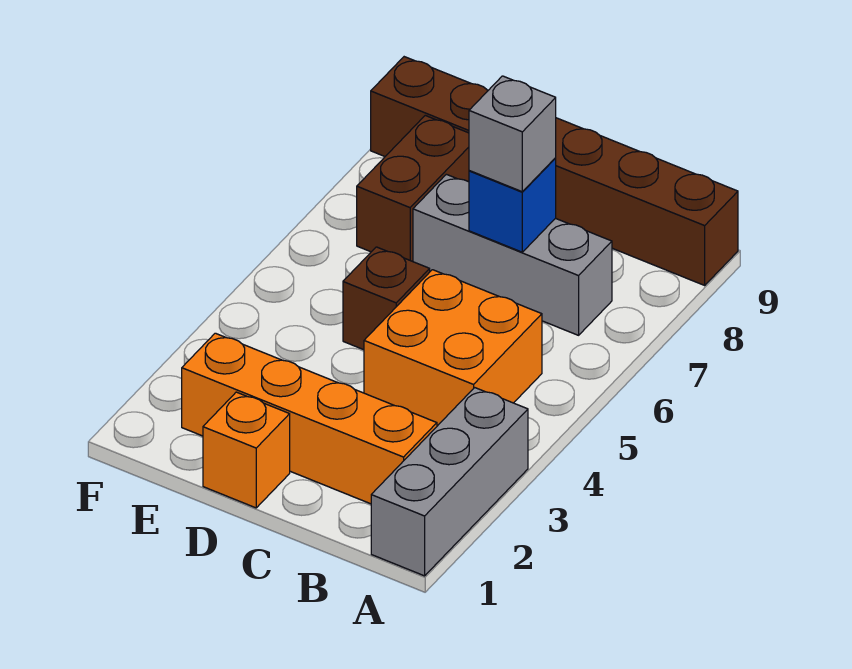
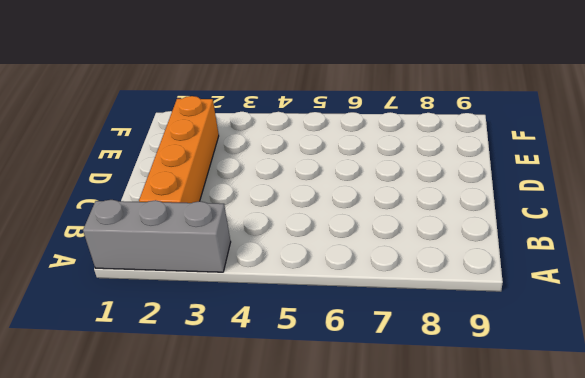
none -> brown 1x6 brick [371,57,738,285]
none -> orange 2x2 brick [364,270,542,426]

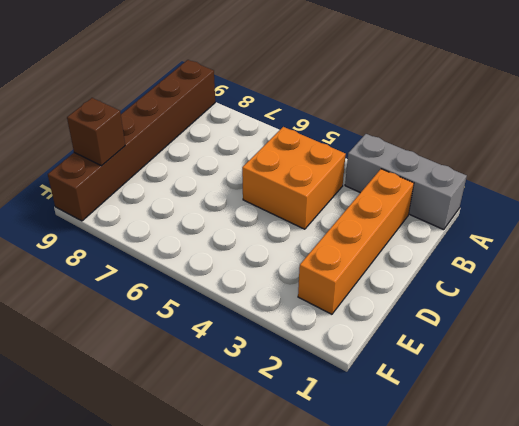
brown 1x1 brick [67,98,125,166] -> brown 1x1 brick moved to [343,247,430,350]
none -> grey 1x3 brick [413,174,612,335]
none -> orange 1x1 brick [203,392,290,508]

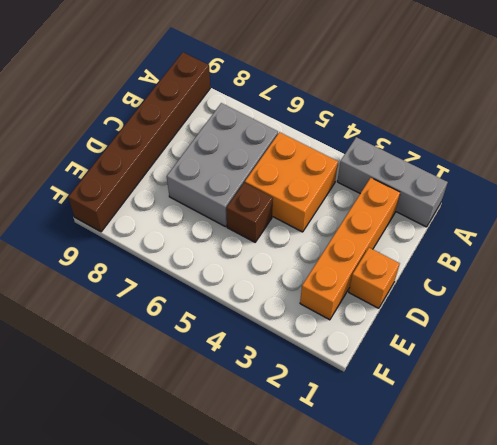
grey 2x3 brick [167,103,278,227] -> grey 1x3 brick [413,174,612,335]
none -> brown 1x2 brick [357,115,469,262]
none -> blue 1x1 brick [469,158,556,252]

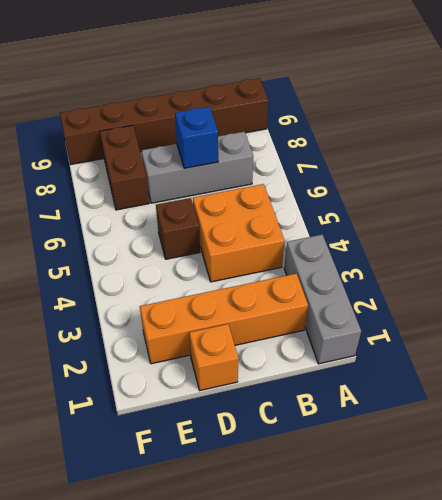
none -> grey 1x1 brick [469,76,556,192]

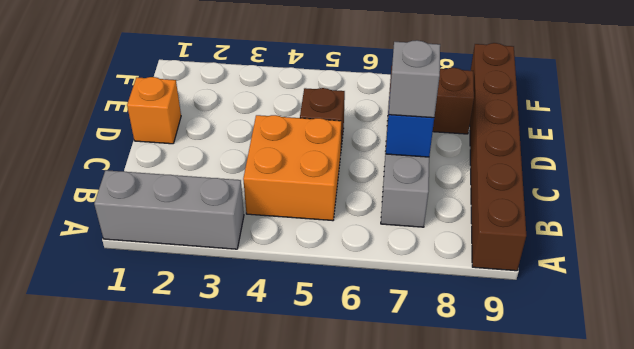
none -> orange 1x4 brick [182,333,437,504]

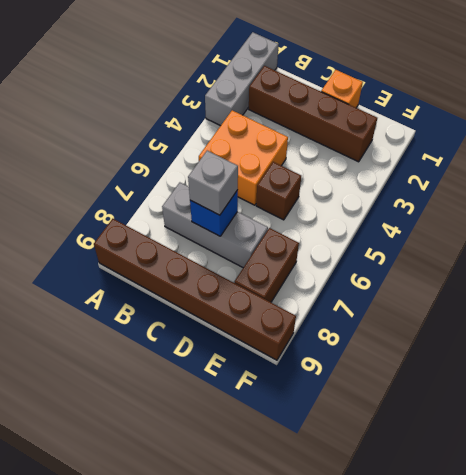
brown 1x4 brick [249,66,377,162] -> orange 1x4 brick [182,333,437,504]

